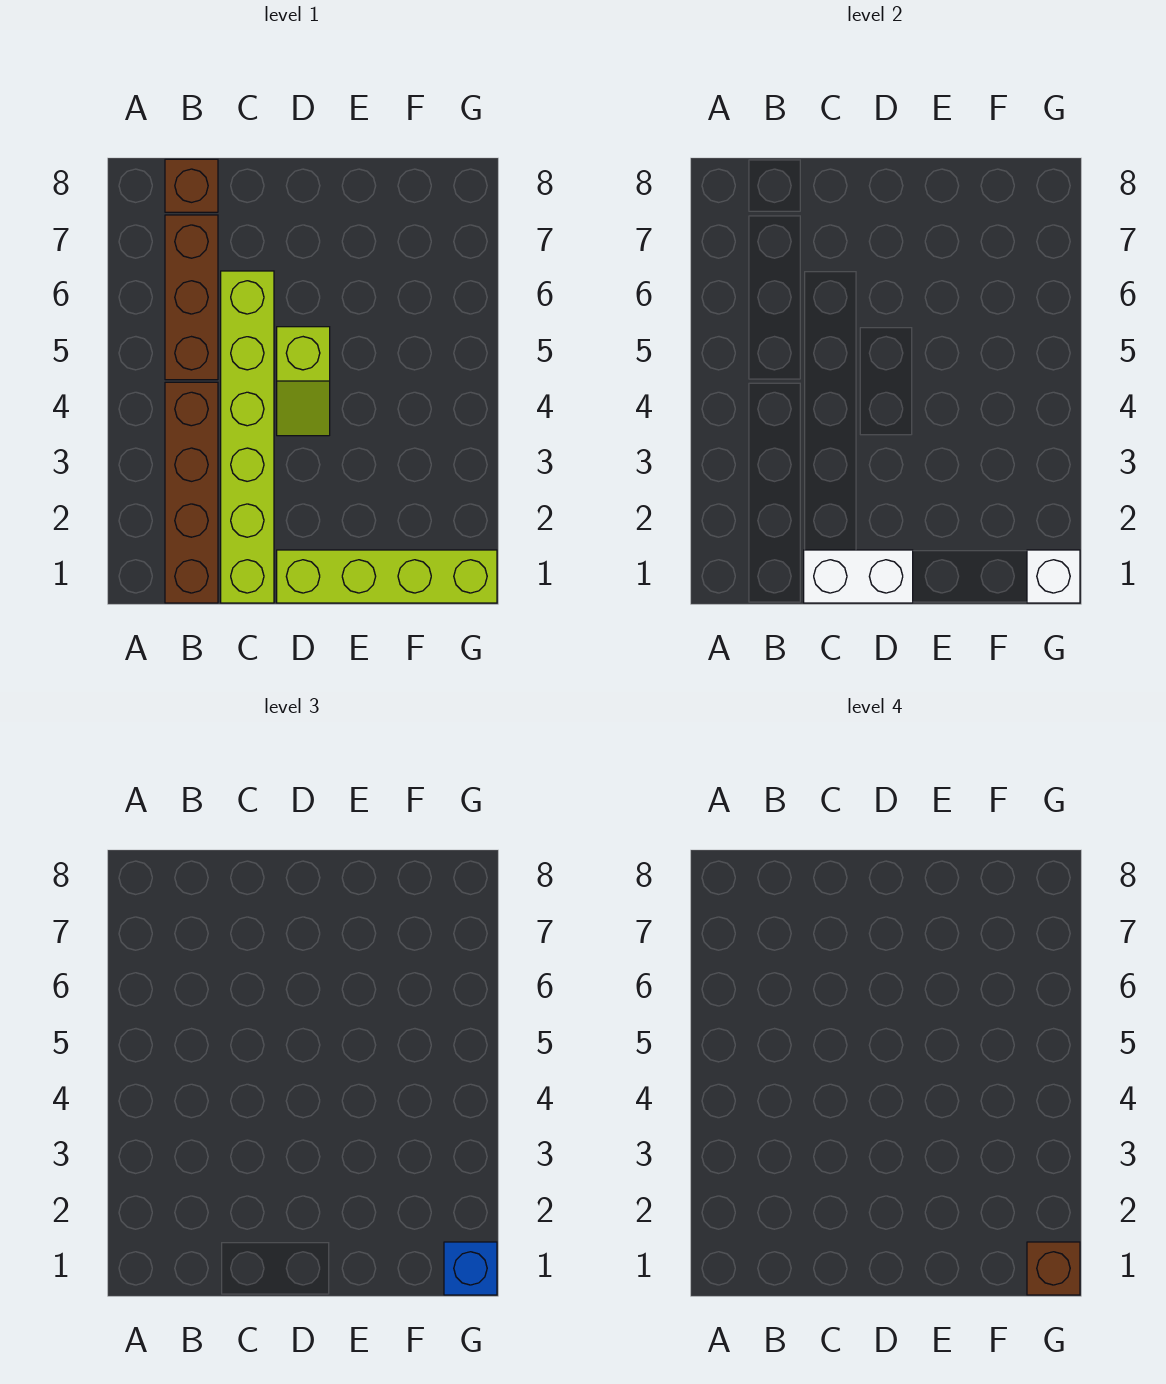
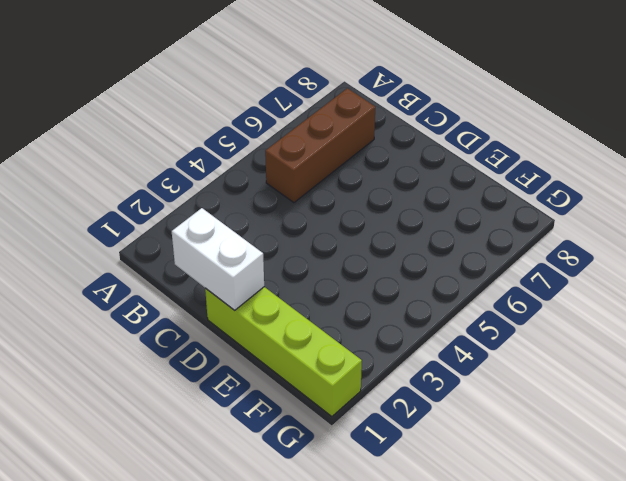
none -> brown 1x4 brick [165,382,218,603]
none -> brown 1x1 brick [165,159,218,212]

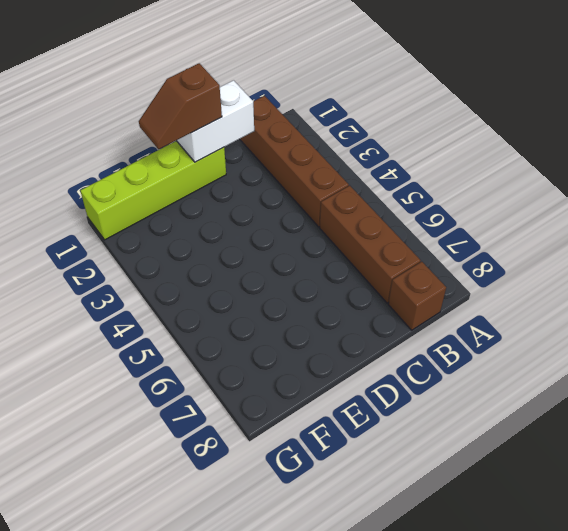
brown 1x2 slope [139,63,222,149] -> none
none -> lime 1x6 brick [221,271,274,603]
none -> lime 1x2 slope [277,327,330,436]

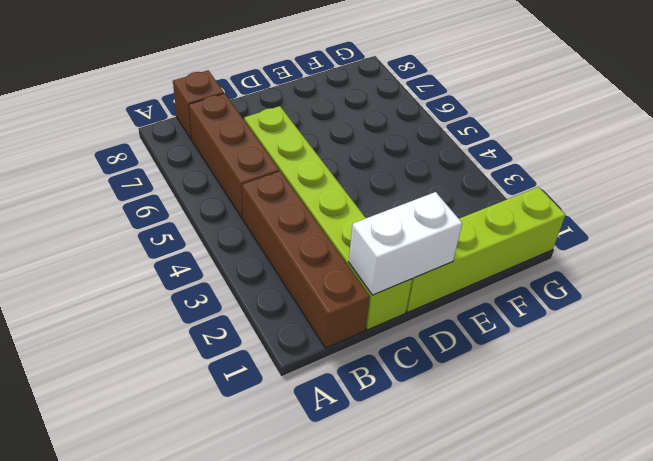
none -> lime 1x2 slope [277,327,330,436]
none -> white 1x1 brick [1027,550,1080,603]

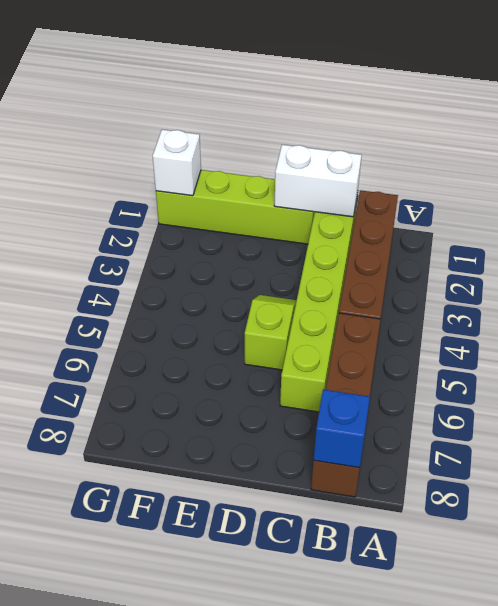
blue 1x1 brick [314,389,370,468] -> blue 1x1 brick moved to [444,1242,497,1295]
none -> brown 1x1 brick [1027,1242,1080,1295]

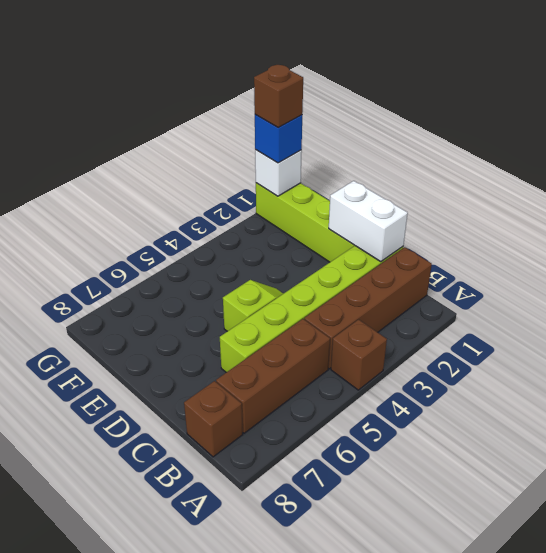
brown 1x1 brick [331,319,387,390] -> none

